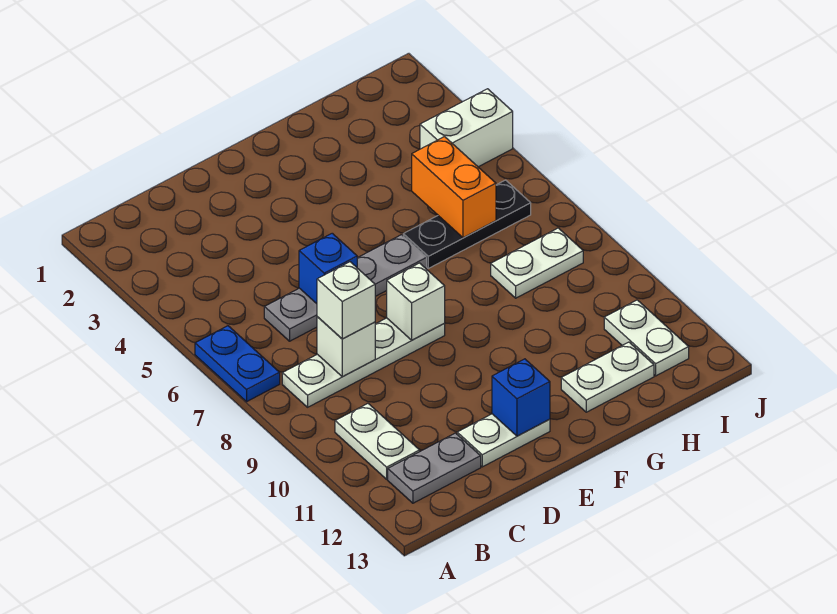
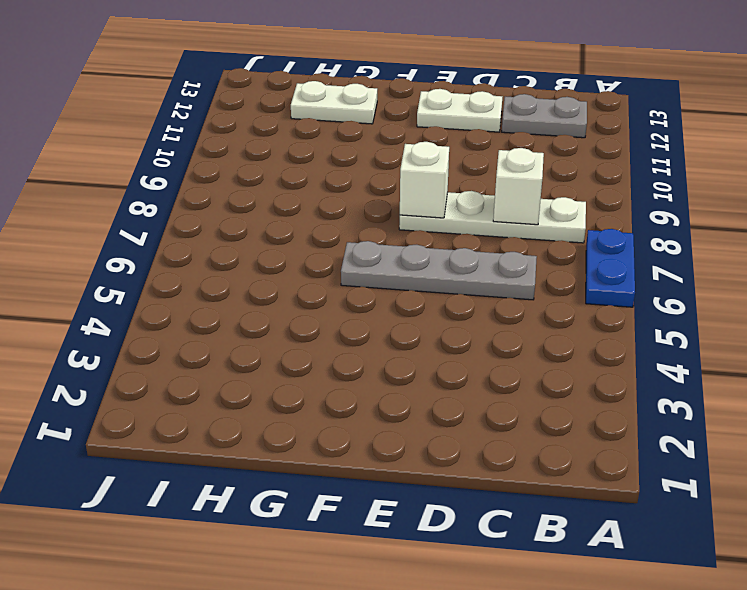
none -> white 1x2 plate [335,404,420,479]
none -> black 1x3 plate [403,180,531,268]
none -> white 1x2 plate [491,228,583,298]

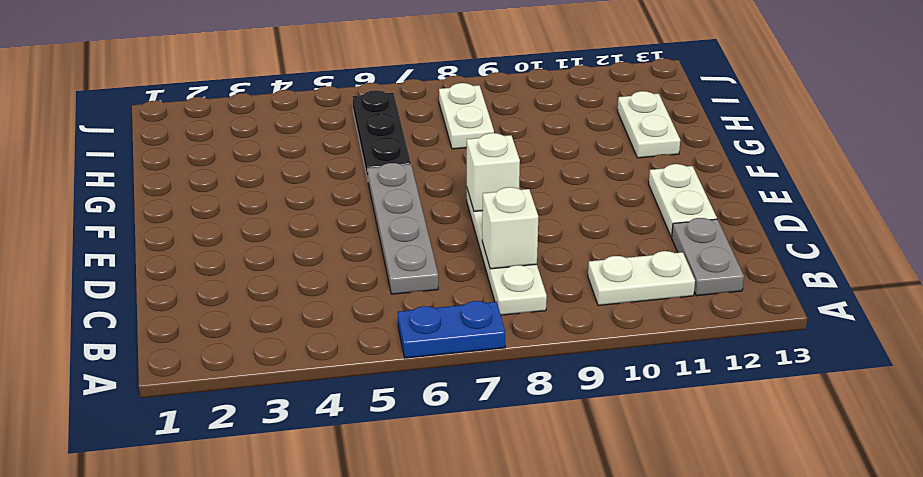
none -> white 1x2 brick [420,89,513,167]
none -> white 1x2 plate [604,300,689,376]
none -> blue 1x1 brick [299,233,357,304]

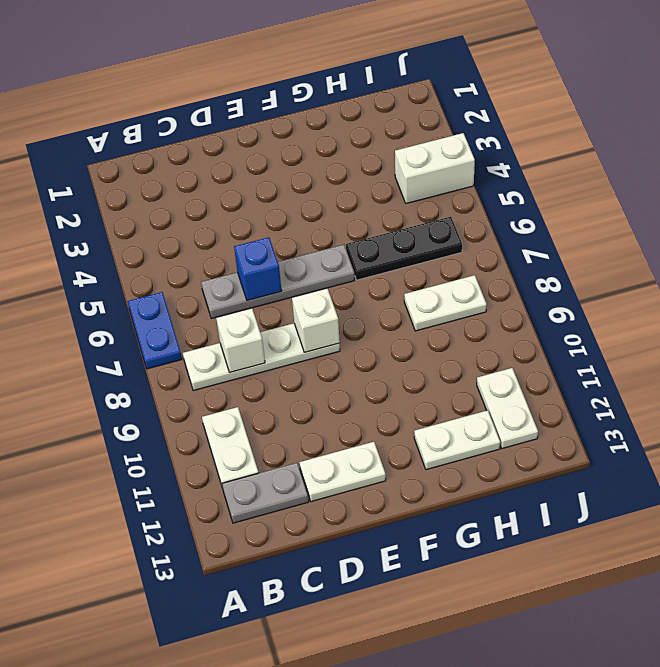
none -> blue 1x1 brick [492,359,550,436]
none -> orange 1x2 brick [412,137,496,238]
none -> white 1x1 brick [317,262,375,339]

